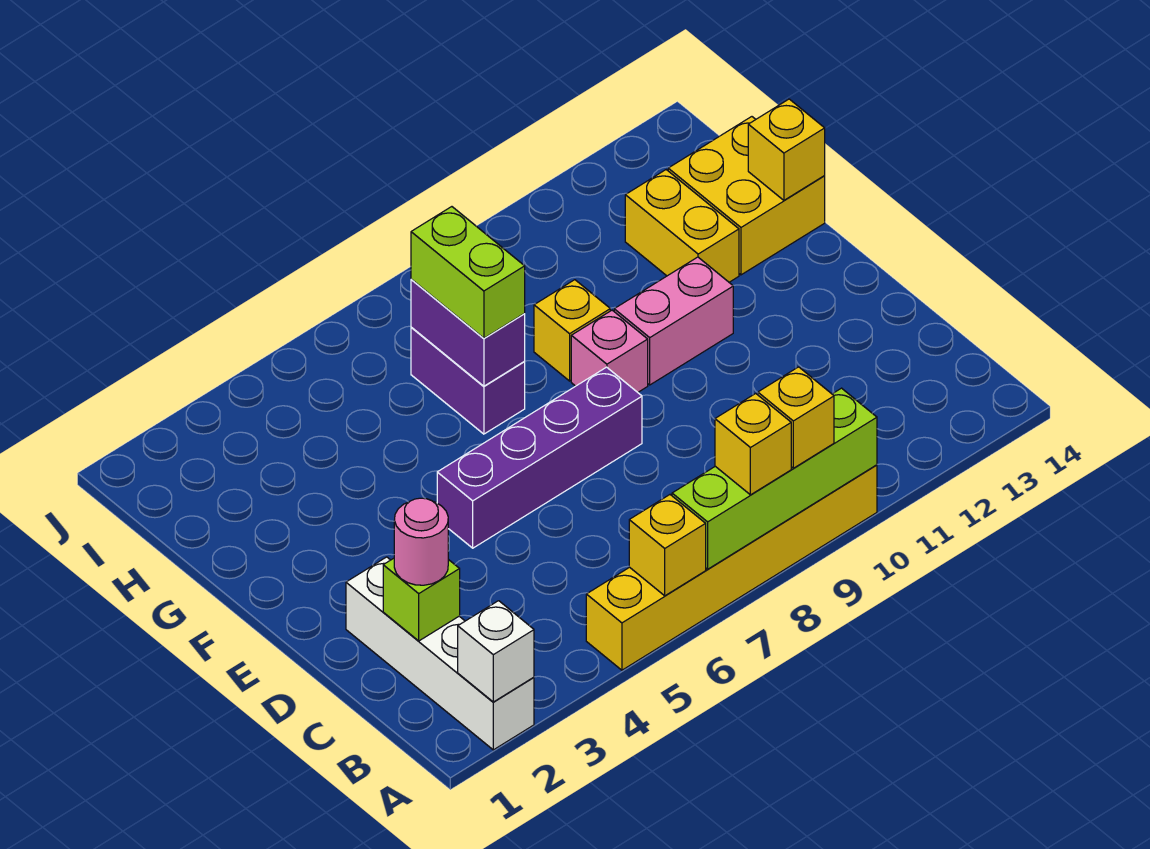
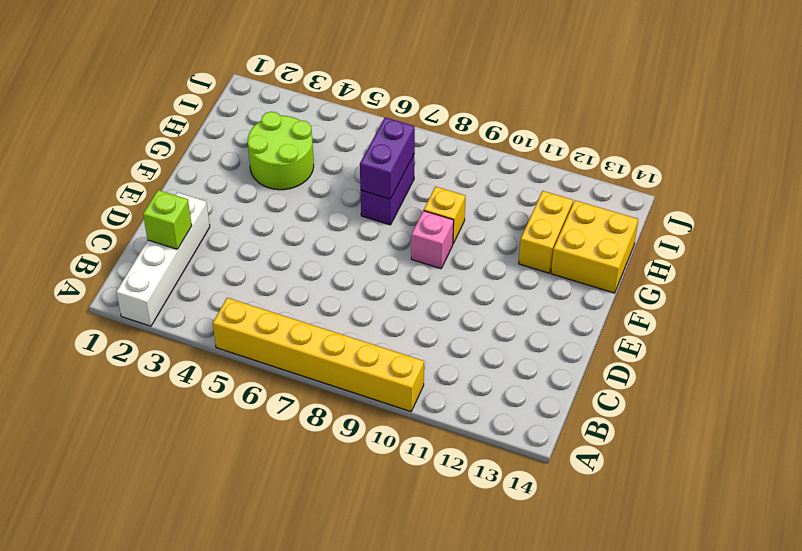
lime 2x2 round brick [248,112,314,190] -> none
none -> purple 1x4 brick [437,367,642,548]
none -> pink 1x2 brick [614,257,733,385]
none -> white 1x1 brick [458,601,534,702]

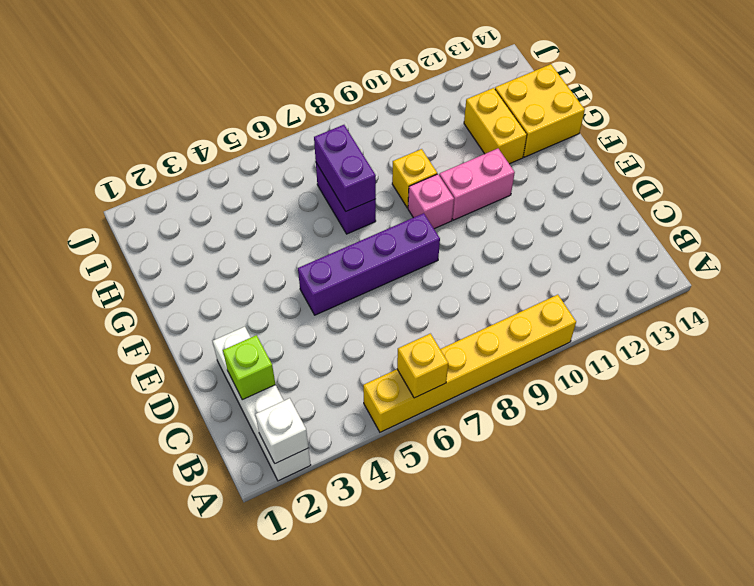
none -> lime 1x4 brick [672,388,877,569]
none -> yellow 1x1 brick [748,99,825,200]
none -> yellow 1x1 brick [715,394,791,495]

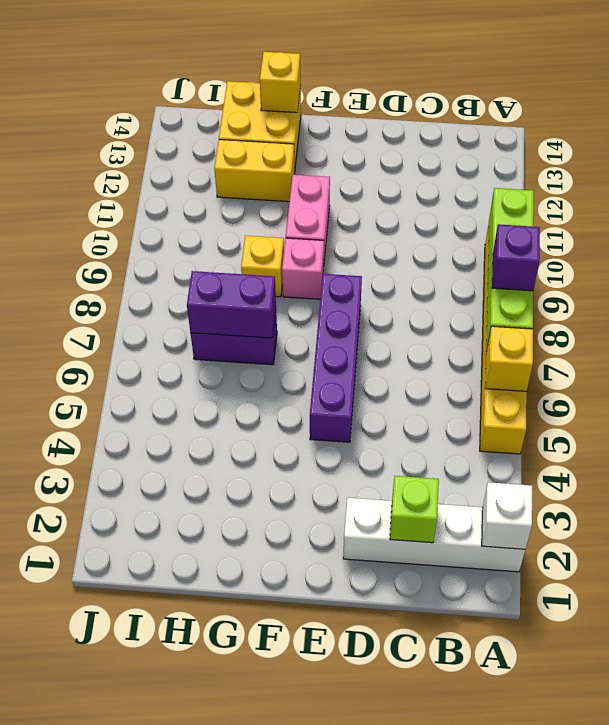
purple 1x1 brick [492,224,540,291] -> yellow 1x1 brick [715,394,791,495]
none -> yellow 1x1 brick [758,367,834,468]
none -> pink 1x1 round brick [394,498,448,585]
none -> lime 1x2 brick [411,207,525,338]

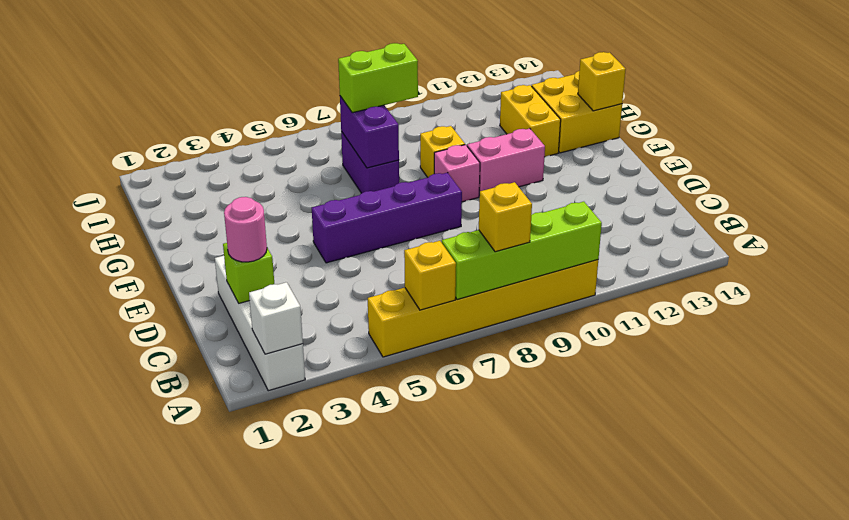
lime 1x2 brick [338,43,418,113] -> lime 1x2 brick turned to [411,207,525,338]
none -> yellow 1x1 brick [758,367,834,468]

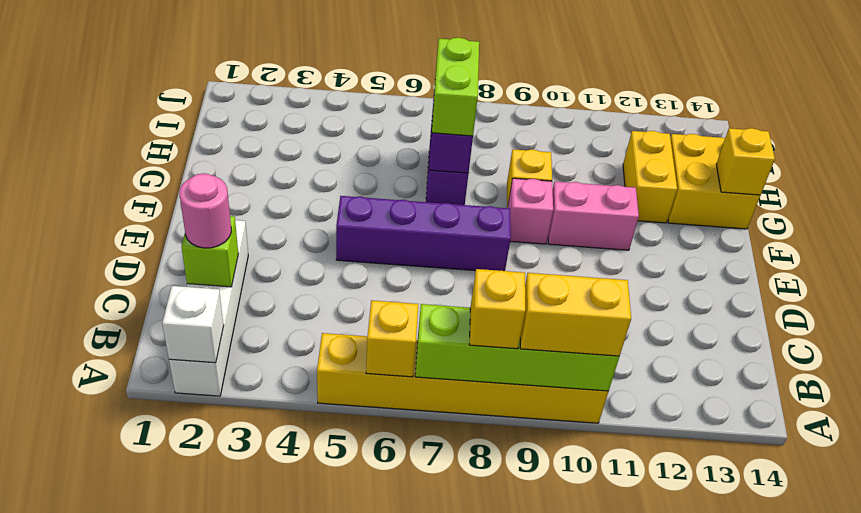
yellow 1x2 brick [520,273,631,356] -> yellow 1x1 brick [758,367,834,468]

